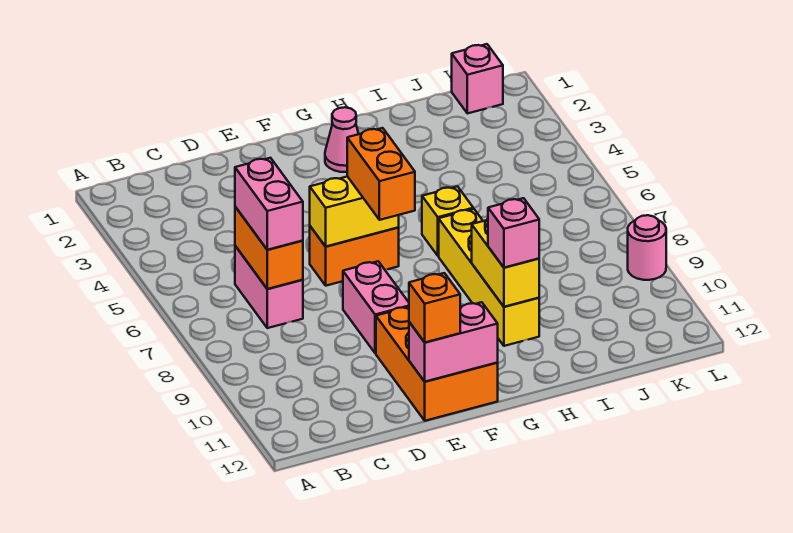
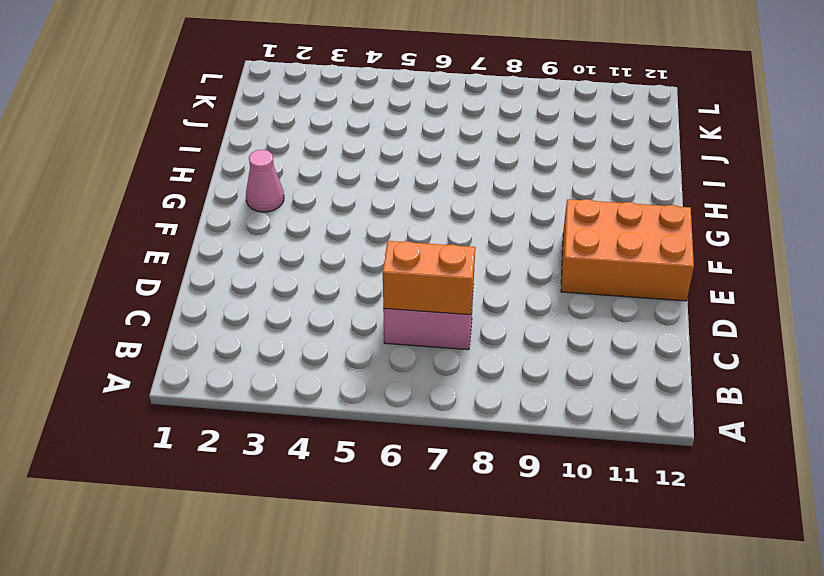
none -> orange 1x2 brick [310,226,399,286]
none -> pink 1x2 brick [343,261,409,353]
none -> yellow 1x1 brick [422,186,473,256]

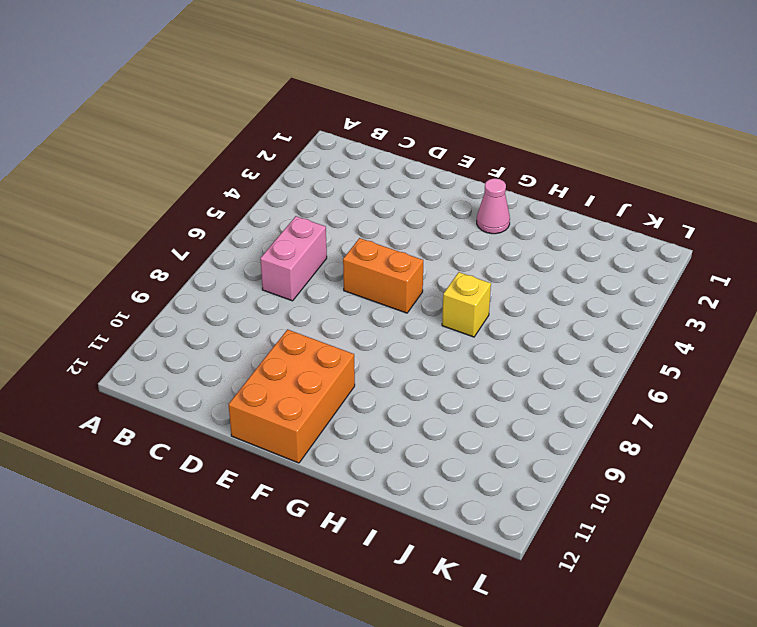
none -> pink 1x2 brick [343,261,409,353]
none -> yellow 1x4 brick [439,209,539,346]
none -> pink 1x1 brick [452,44,503,113]

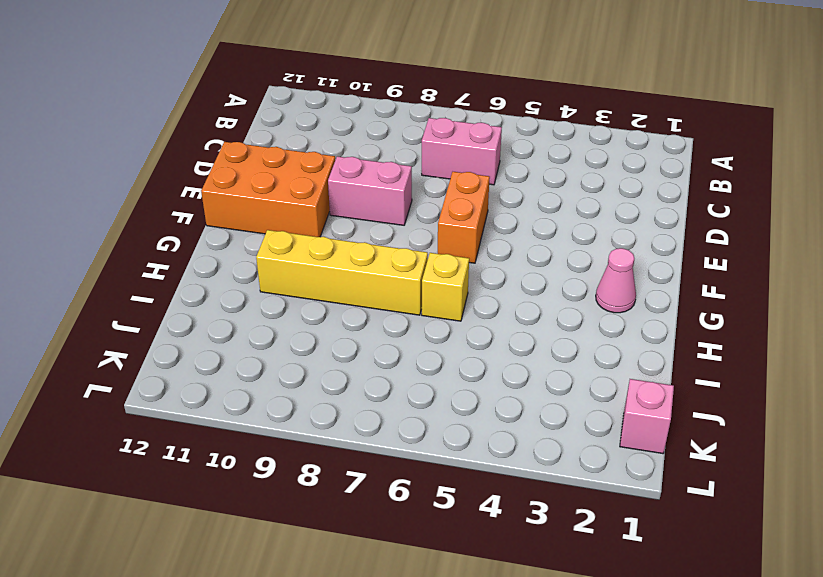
none -> pink 1x1 round brick [628,215,666,280]
none -> orange 1x2 brick [235,207,303,289]
none -> yellow 1x2 brick [310,177,399,247]

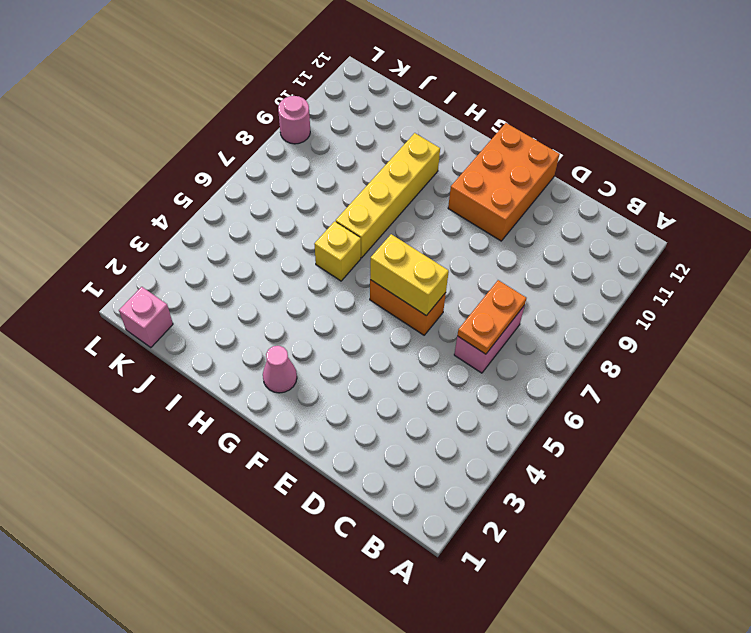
orange 1x2 plate [457,280,526,354] -> orange 1x2 brick [235,207,303,289]
none -> pink 1x2 brick [343,261,409,353]
none -> pink 1x2 brick [409,302,498,382]
none -> yellow 1x2 brick [472,219,539,307]

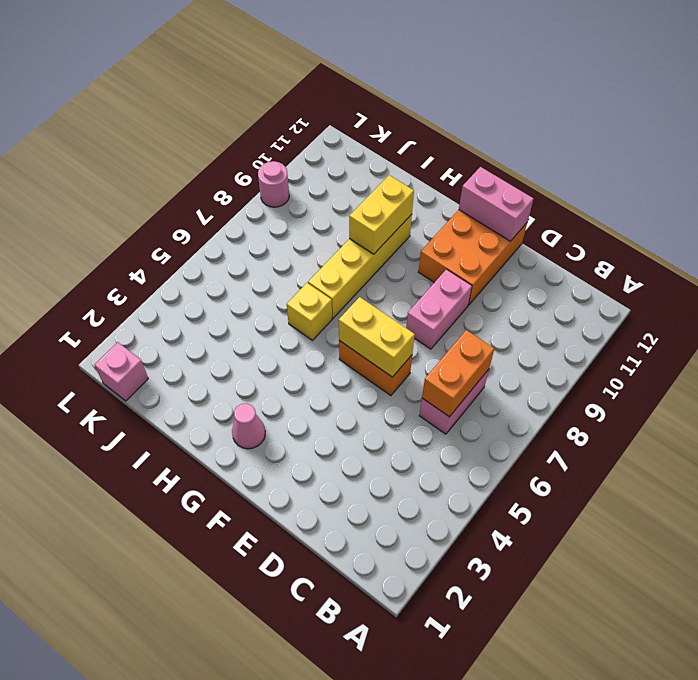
none -> pink 1x2 brick [235,158,303,250]
none -> orange 1x1 brick [409,273,460,342]
none -> orange 1x2 brick [347,128,415,220]

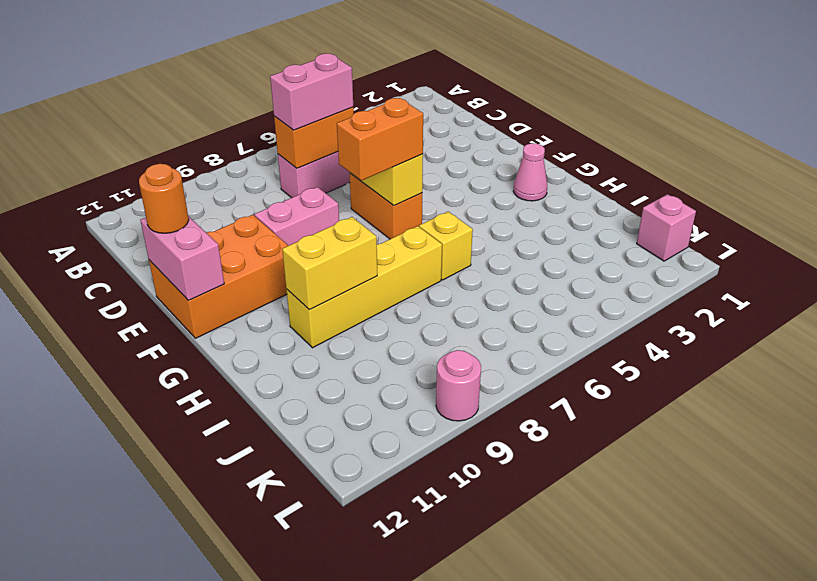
orange 1x1 round brick [139,164,189,233] -> orange 1x1 brick [409,273,460,342]
none -> pink 1x1 brick [488,198,539,268]

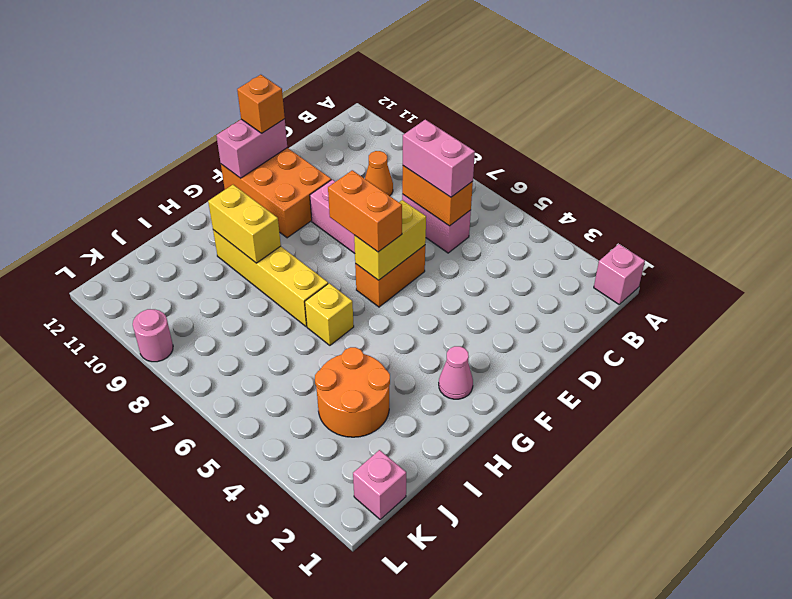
pink 1x1 brick [594,244,645,304] -> pink 1x1 brick moved to [488,198,539,268]
orange 1x1 cone [365,151,393,196] -> none
orange 2x2 round brick [315,347,390,437] -> none

